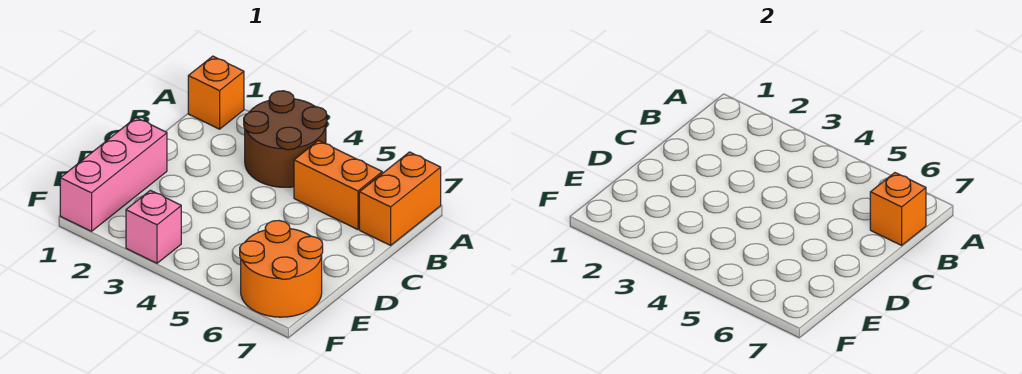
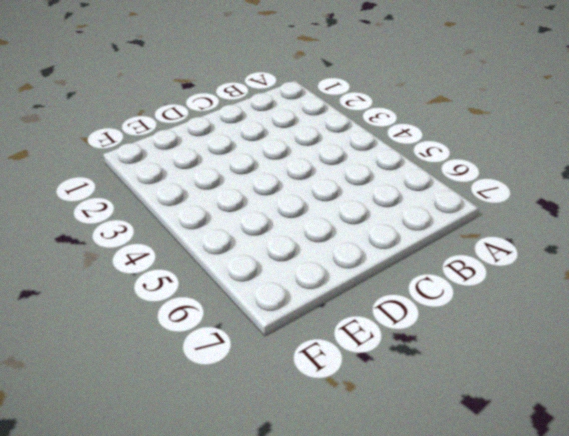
none -> orange 1x1 brick [188,56,244,129]
none -> brown 2x2 round brick [244,91,327,187]

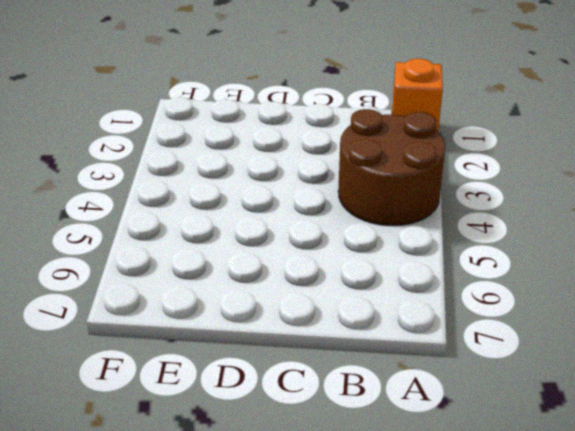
none -> orange 1x2 brick [359,152,441,245]
none -> orange 1x2 brick [294,141,382,230]

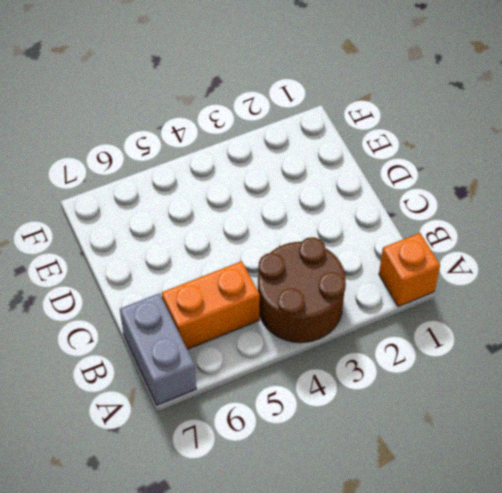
grey 1x2 brick [120,293,196,405] -> orange 1x2 brick [359,152,441,245]
none -> pink 1x3 brick [60,118,167,231]
none -> orange 2x2 round brick [240,221,323,317]

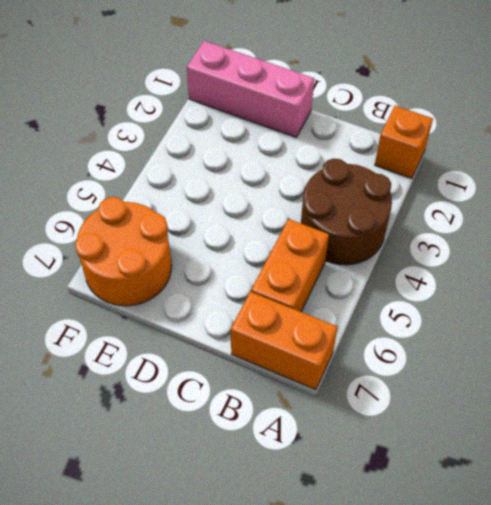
none -> pink 1x1 brick [126,190,181,263]
none -> orange 1x1 brick [870,173,926,245]

